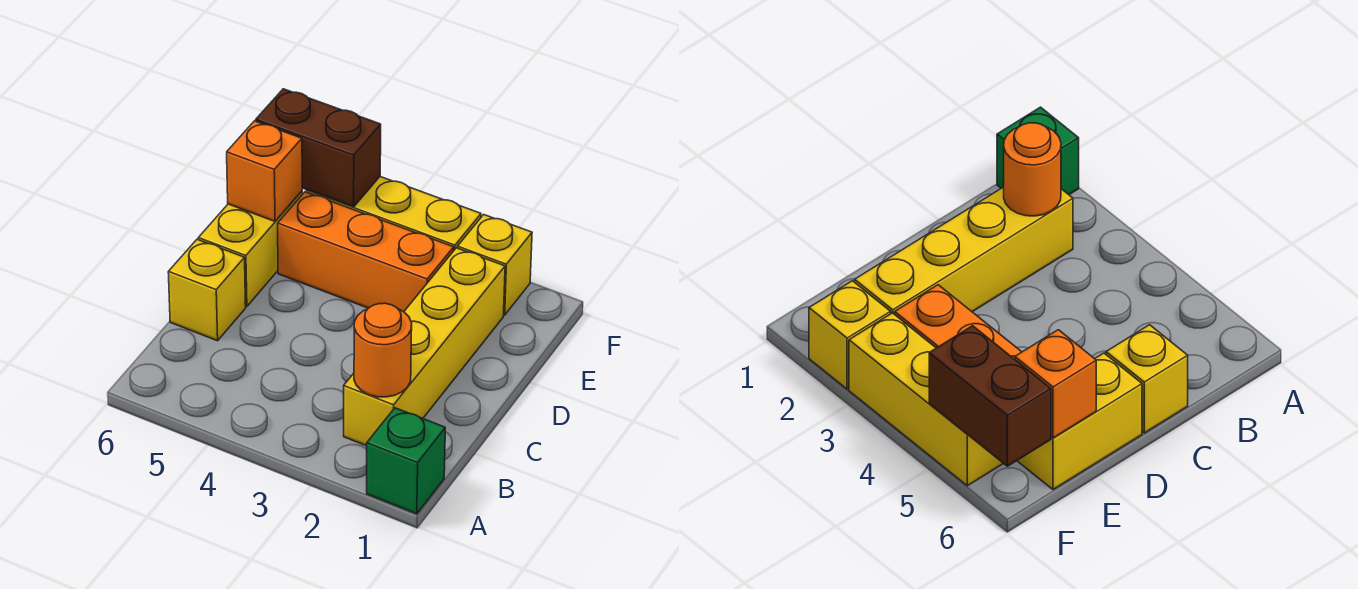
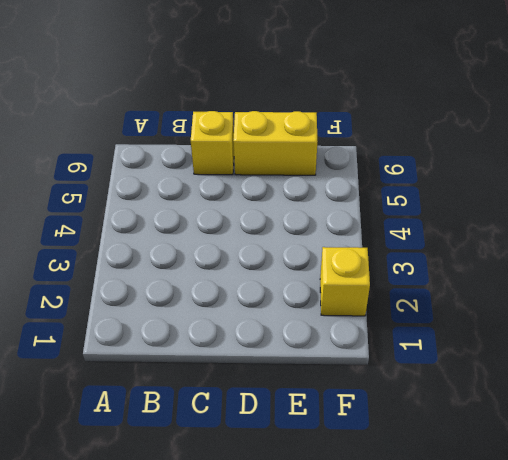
none -> green 1x1 brick [367,408,445,514]
none -> yellow 1x4 brick [344,248,505,446]

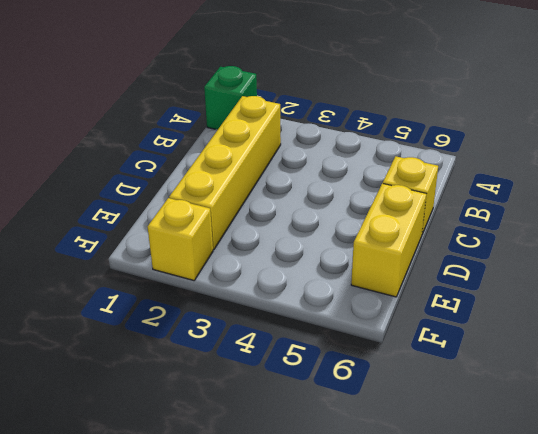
none -> orange 1x3 brick [278,192,454,312]
none -> yellow 1x3 brick [306,177,481,250]

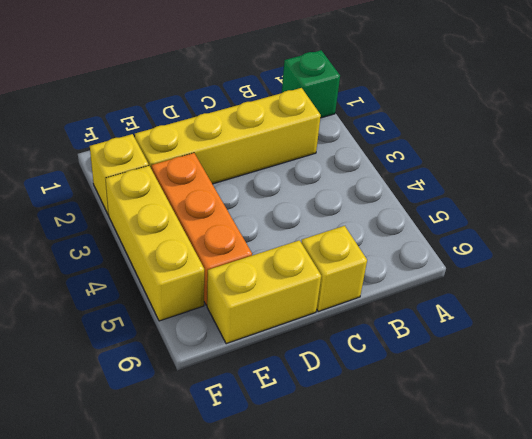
none -> orange 1x1 round brick [354,303,412,397]
none -> orange 1x1 brick [227,121,302,221]

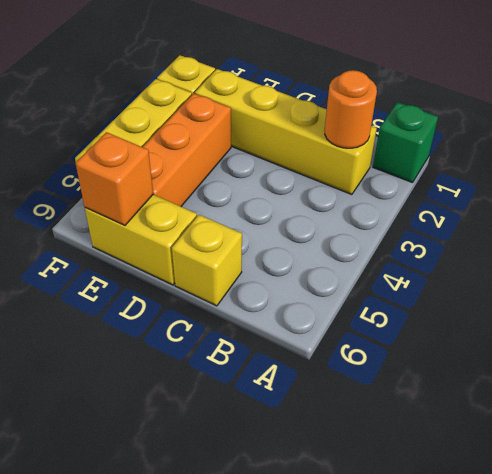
none -> brown 1x2 brick [256,89,381,207]

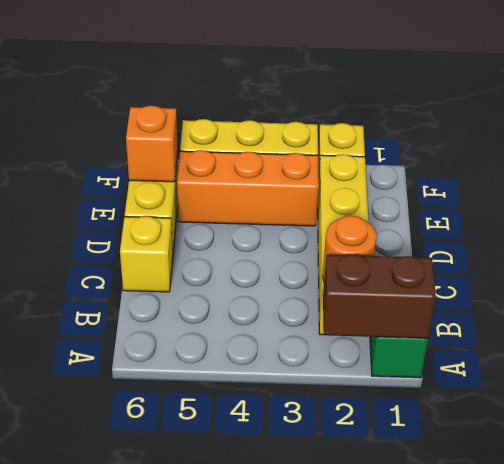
brown 1x2 brick [323,255,436,338] -> brown 1x2 brick moved to [256,89,381,207]

